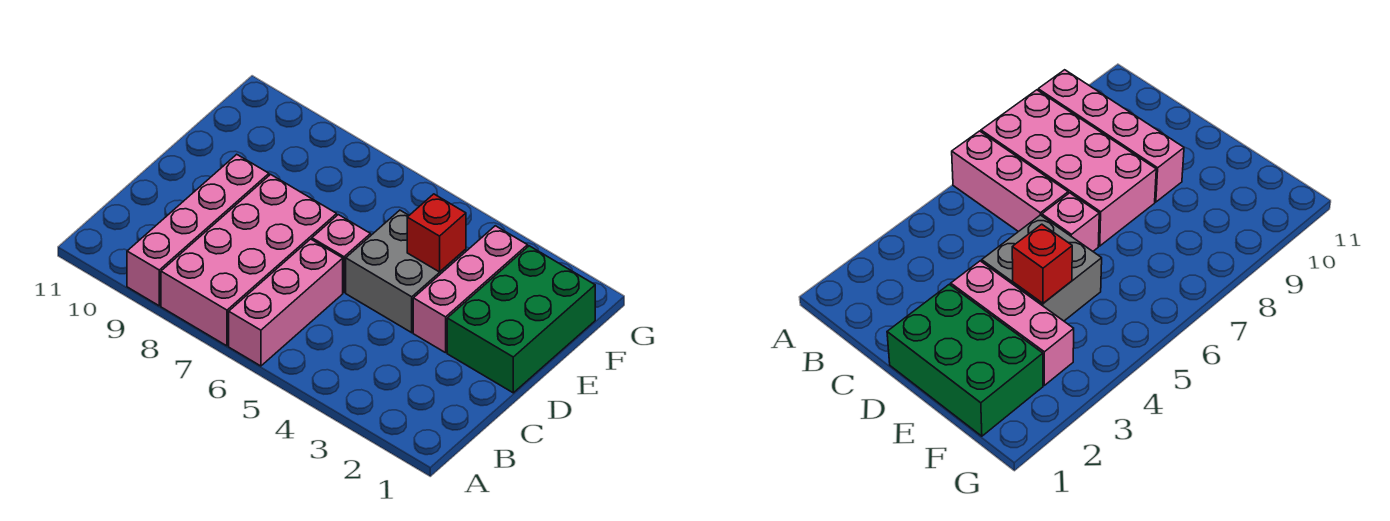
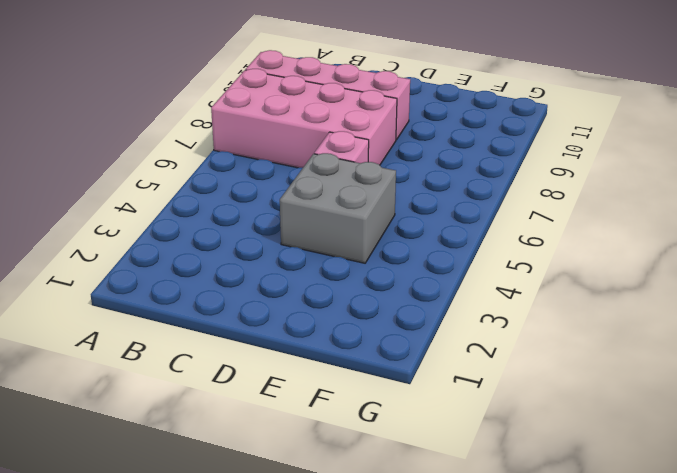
none -> pink 1x3 brick [229,239,343,366]
none -> green 2x3 brick [447,246,595,393]

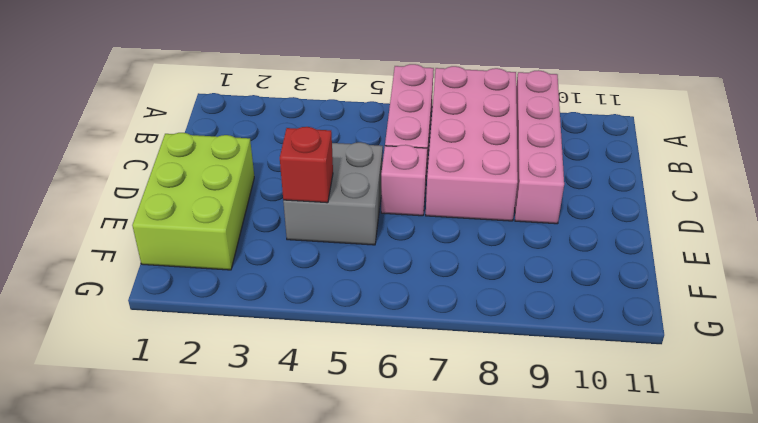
lime 2x3 brick [132,133,254,270] -> green 2x3 brick [447,246,595,393]
none -> pink 1x3 brick [413,226,528,353]

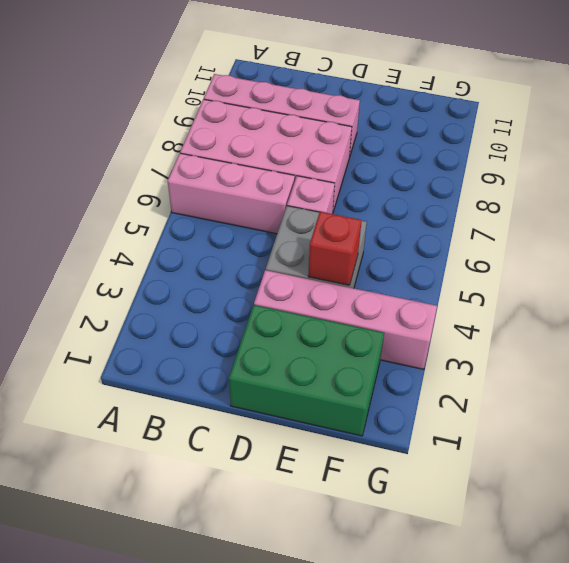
pink 1x4 brick [254,270,437,369] -> pink 1x3 brick [413,226,528,353]

